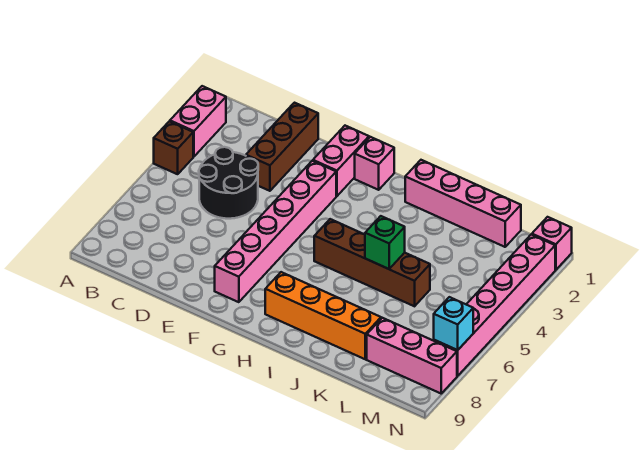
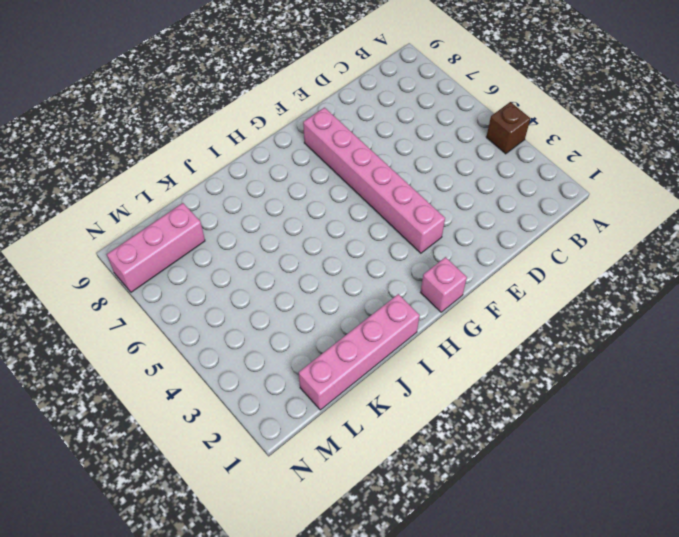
none -> pink 1x2 brick [170,86,226,157]
none -> black 2x2 round brick [199,147,258,219]
none -> brown 1x3 brick [246,103,318,191]

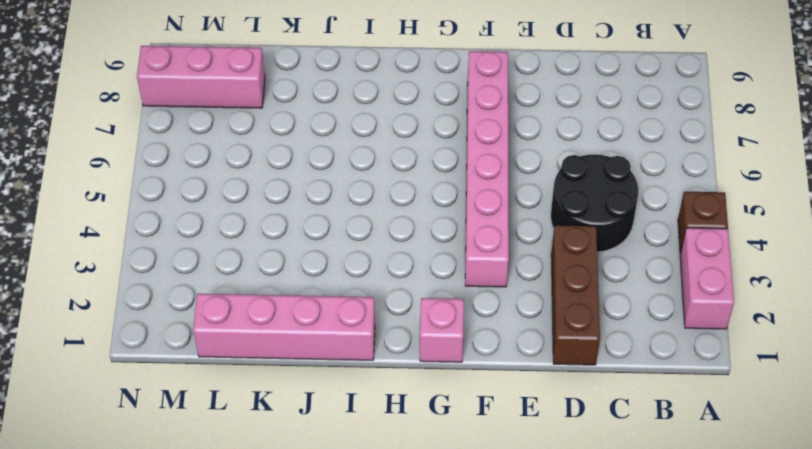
none -> pink 1x2 brick [313,126,369,196]
none -> brown 1x4 brick [314,219,430,306]
none -> orange 1x4 brick [265,272,381,359]

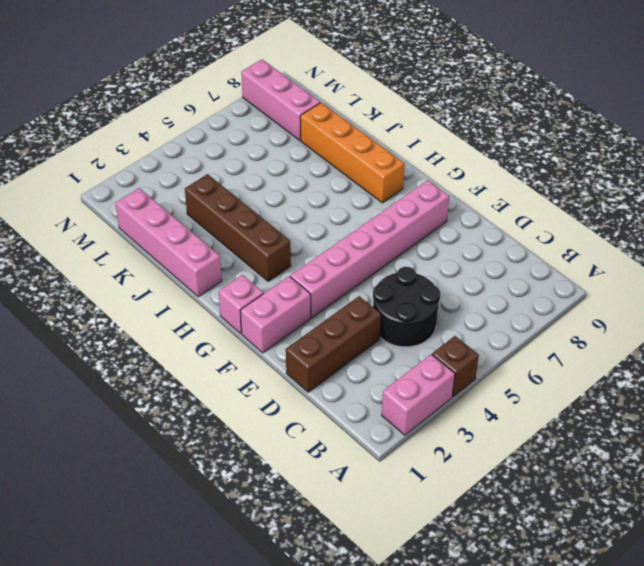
brown 1x4 brick [185,174,291,282] -> brown 1x4 brick moved to [314,219,430,306]
none -> pink 1x1 brick [532,217,572,270]
none -> pink 1x6 brick [434,235,555,376]
none -> green 1x1 brick [365,216,405,269]

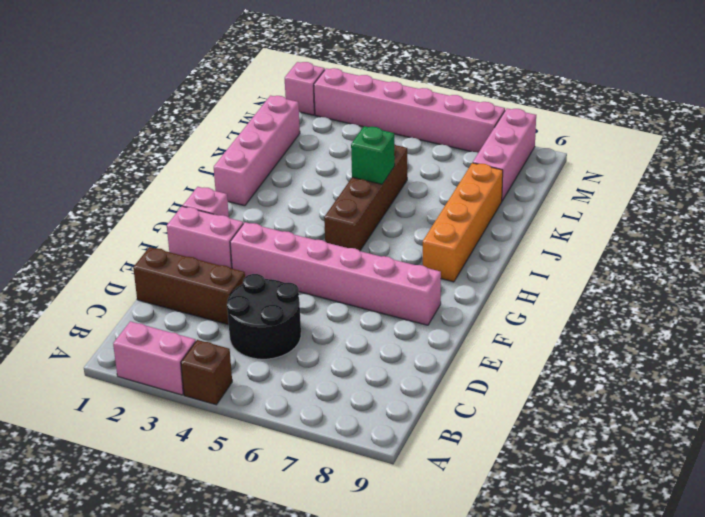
none -> cyan 1x1 brick [434,297,473,350]

